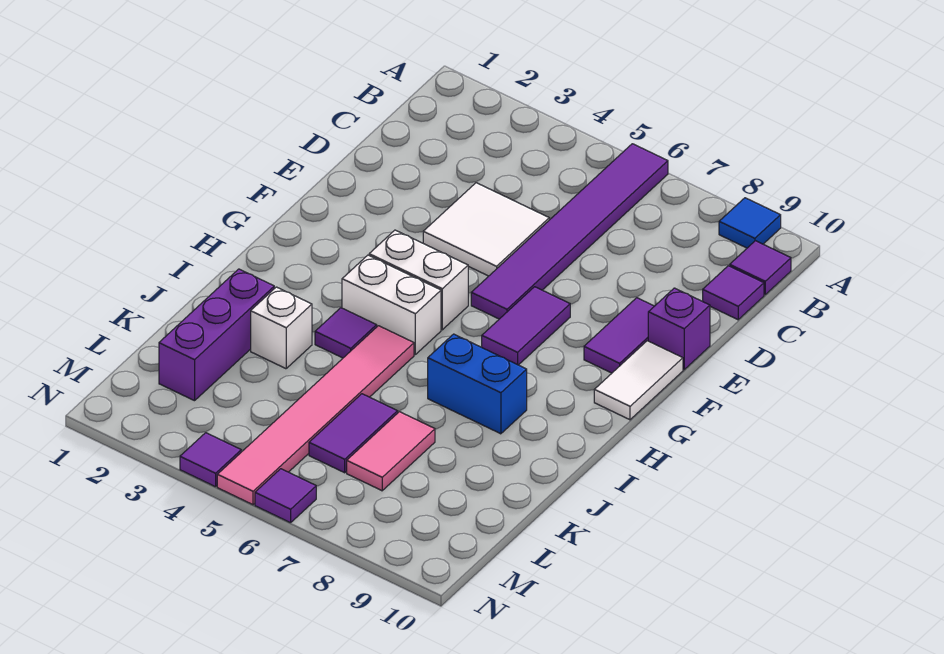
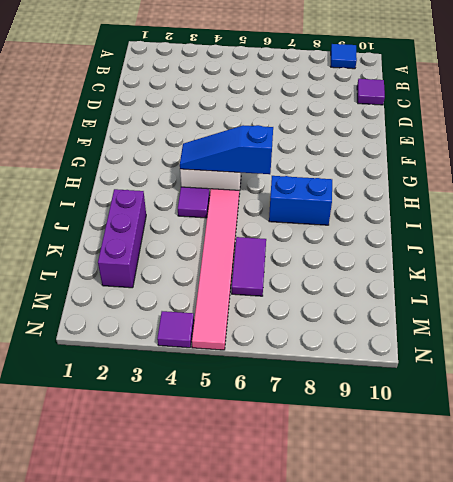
blue 1x3 slope [180,125,273,174] -> none
none -> purple 1x6 tile [471,144,668,319]
none -> purple 1x1 tile [730,241,791,295]
none -> white 2x2 tile [423,183,549,276]

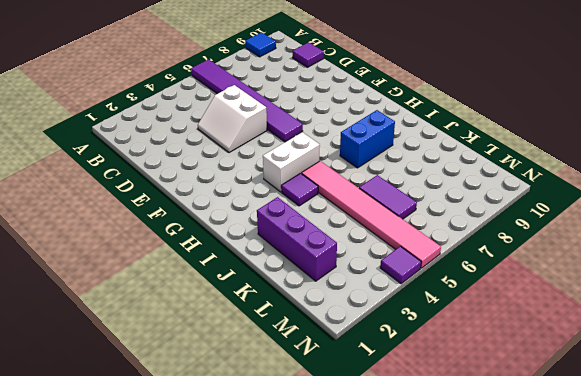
white 2x2 slope [198,85,267,153] -> white 2x2 tile [423,183,549,276]
none -> purple 1x1 tile [730,241,791,295]
none -> purple 1x2 tile [584,298,654,373]
none -> purple 1x1 brick [648,288,710,370]

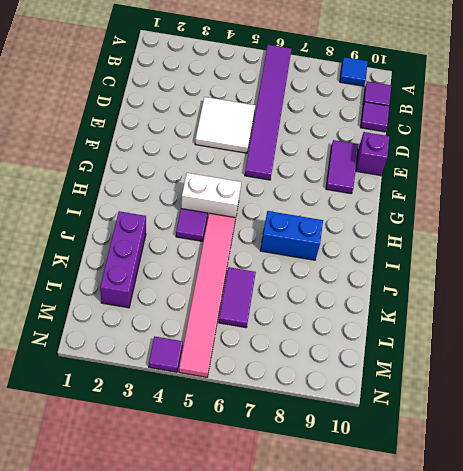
none -> purple 1x2 tile [482,287,570,365]
none -> white 1x2 tile [594,341,683,420]
none -> white 1x2 brick [369,230,468,330]

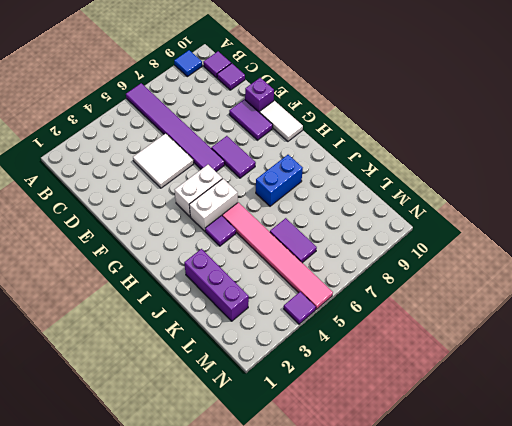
none -> white 1x1 brick [251,287,312,369]
none -> pink 1x2 tile [347,412,435,491]
none -> purple 1x1 tile [255,469,316,523]

